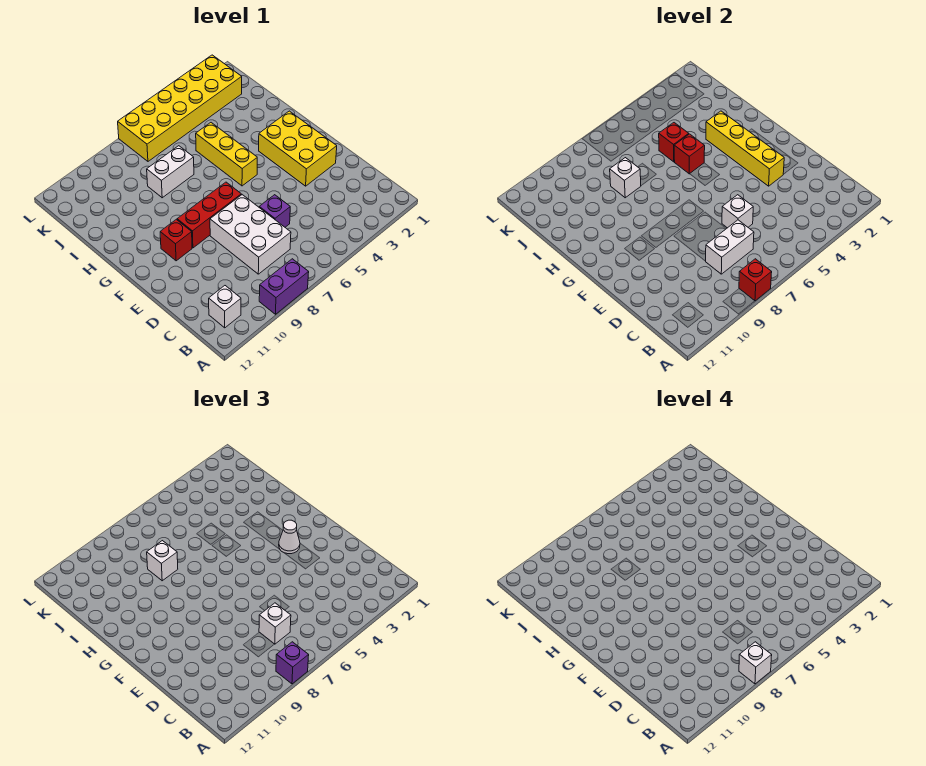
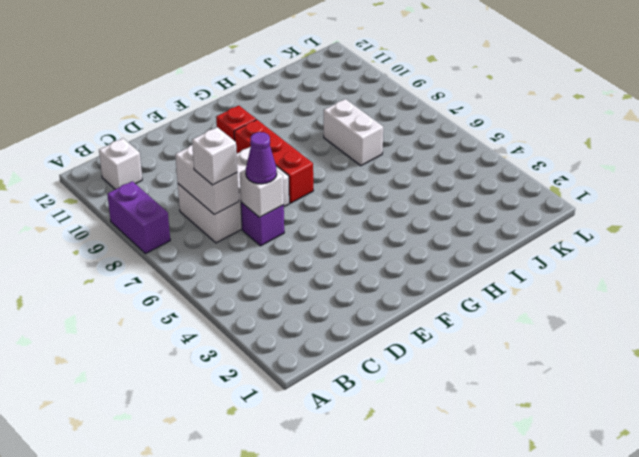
purple 1x1 cone [246,132,277,184] -> none
none -> yellow 2x3 brick [259,111,337,186]
none -> yellow 1x3 brick [196,123,257,186]
none -> yellow 2x6 brick [118,55,242,161]

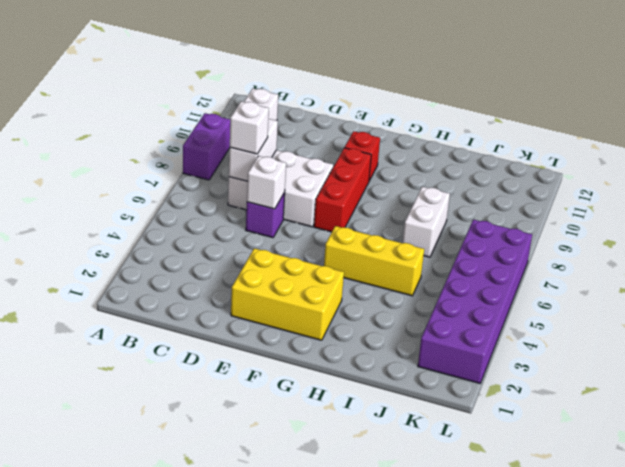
purple 2x6 brick [418,219,532,383] -> yellow 2x6 brick [118,55,242,161]
none -> red 1x1 brick [739,259,772,301]
none -> yellow 1x4 brick [706,111,784,186]
none -> red 1x1 brick [674,134,705,174]

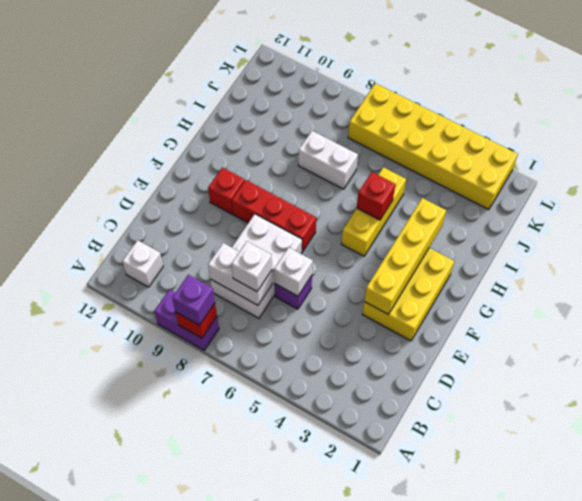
none -> red 1x1 brick [659,123,689,162]
none -> white 1x1 brick [610,158,641,198]
none -> white 1x1 cone [279,520,300,554]

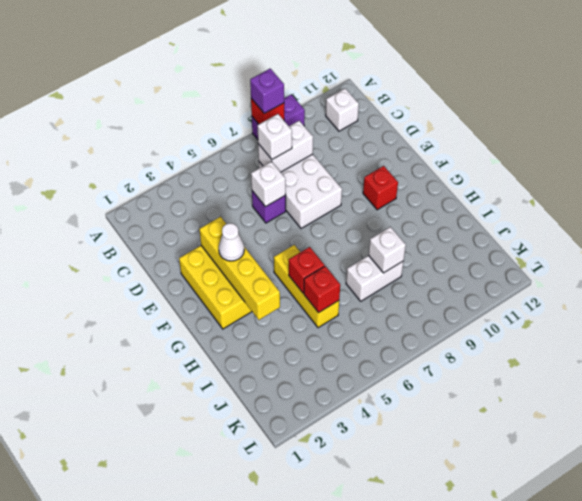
none -> red 1x3 brick [177,182,241,248]
none -> yellow 2x6 brick [118,55,242,161]
none -> white 1x1 brick [147,541,178,581]

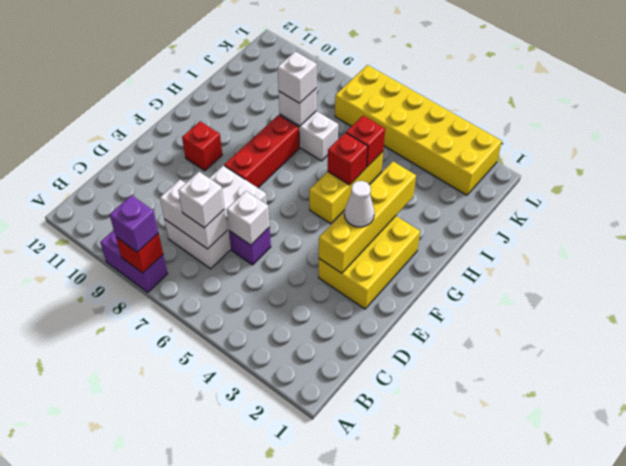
red 1x3 brick [224,115,299,188] -> red 1x3 brick turned to [177,182,241,248]
none -> white 1x1 brick [209,286,241,328]
none -> white 1x1 brick [739,642,772,684]

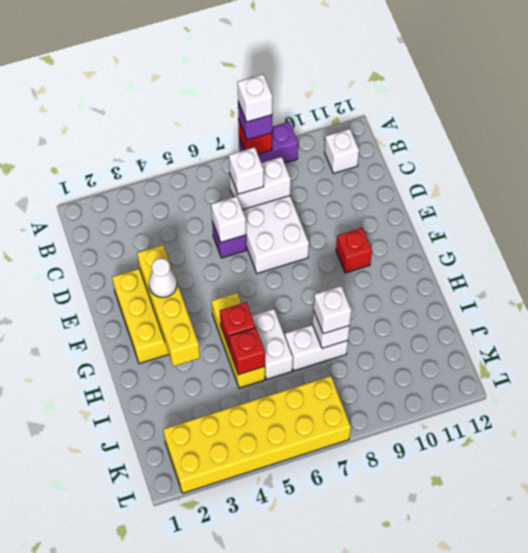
white 1x2 brick [252,309,293,379] -> none
none -> red 1x3 brick [177,182,241,248]

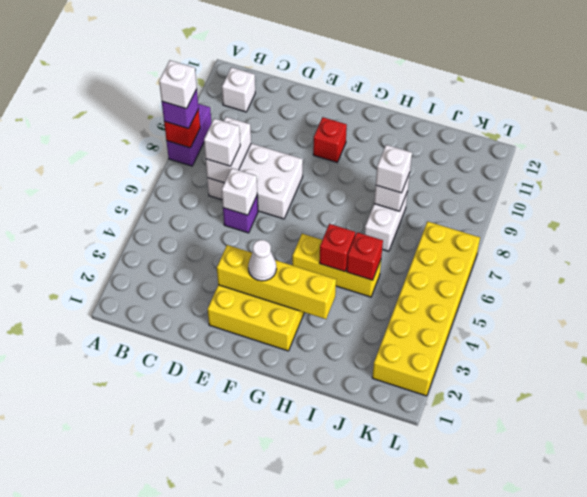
none -> red 1x3 brick [177,182,241,248]

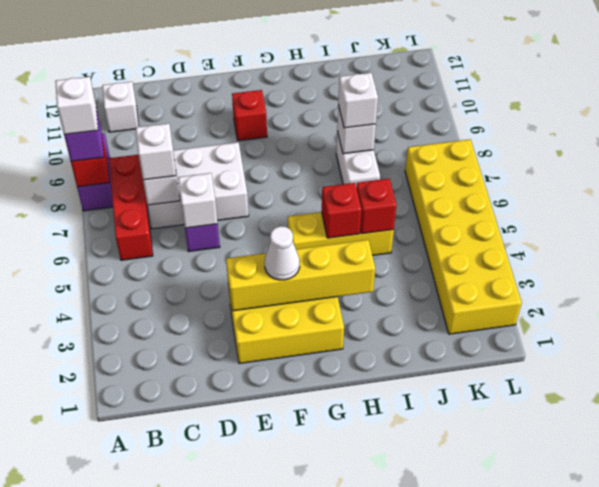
red 1x3 brick [109,155,153,260] -> red 1x3 brick moved to [177,182,241,248]

